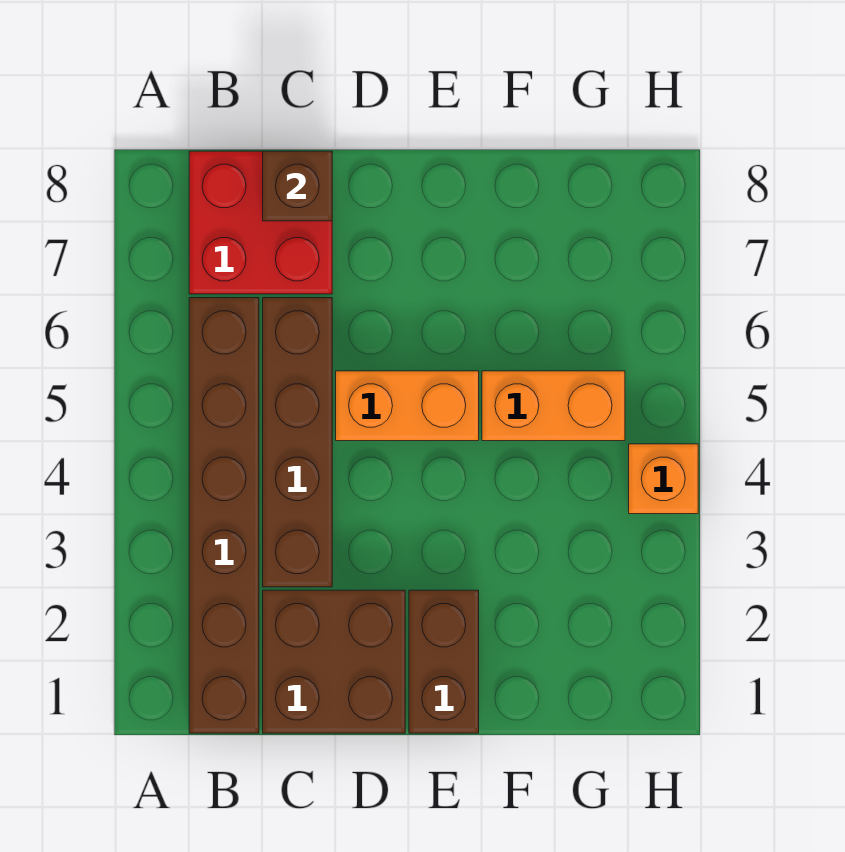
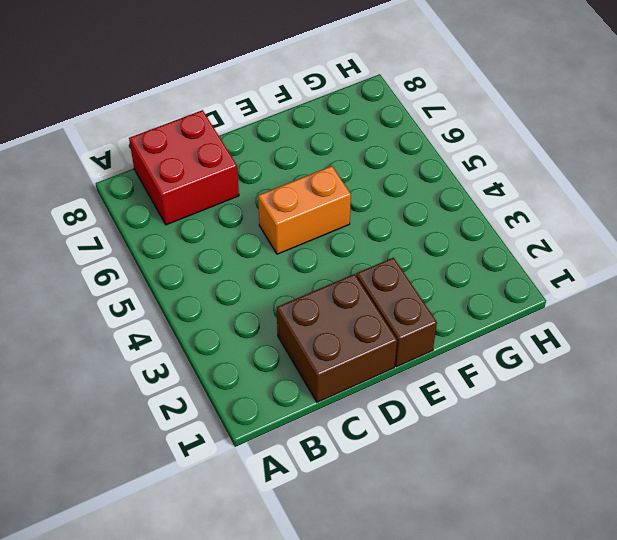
none -> brown 1x6 brick [189,298,259,733]
none -> brown 1x4 brick [263,298,332,587]

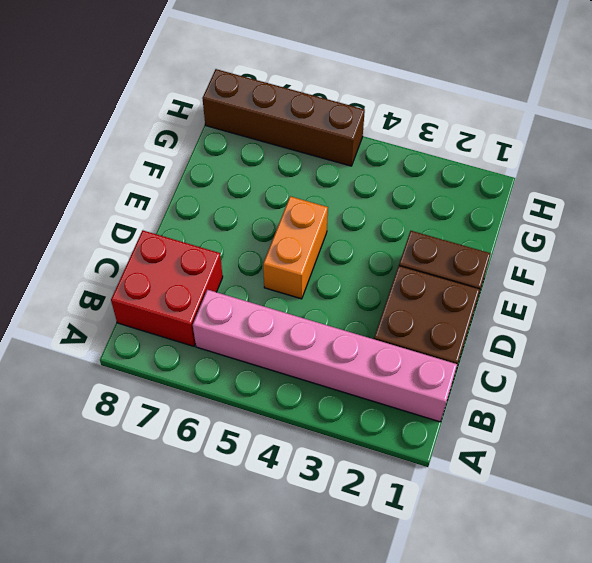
pink 1x6 brick [193,290,457,422] -> brown 1x6 brick [189,298,259,733]
brown 1x4 brick [202,69,365,166] -> brown 1x4 brick moved to [263,298,332,587]
none -> orange 1x2 brick [482,371,625,441]
none -> orange 1x1 brick [629,444,698,514]

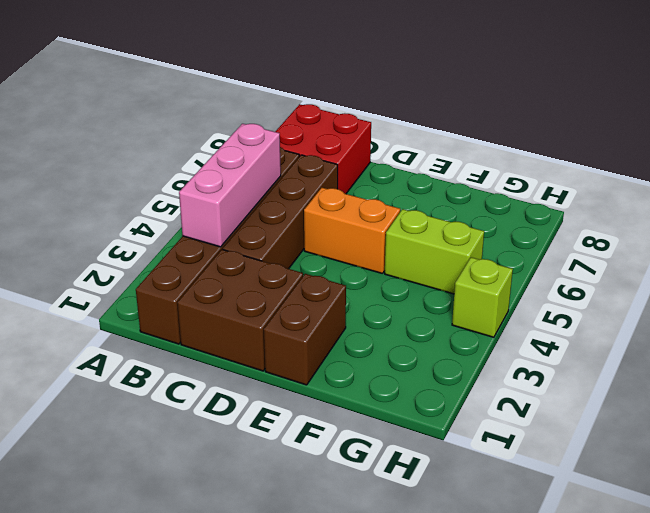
pink 1x3 brick [179,124,281,247] -> none
lime 1x2 brick [385,209,484,294] -> orange 1x2 brick [482,371,625,441]
lime 1x1 brick [452,257,513,337] -> orange 1x1 brick [629,444,698,514]
none -> brown 1x1 brick [263,151,332,221]

